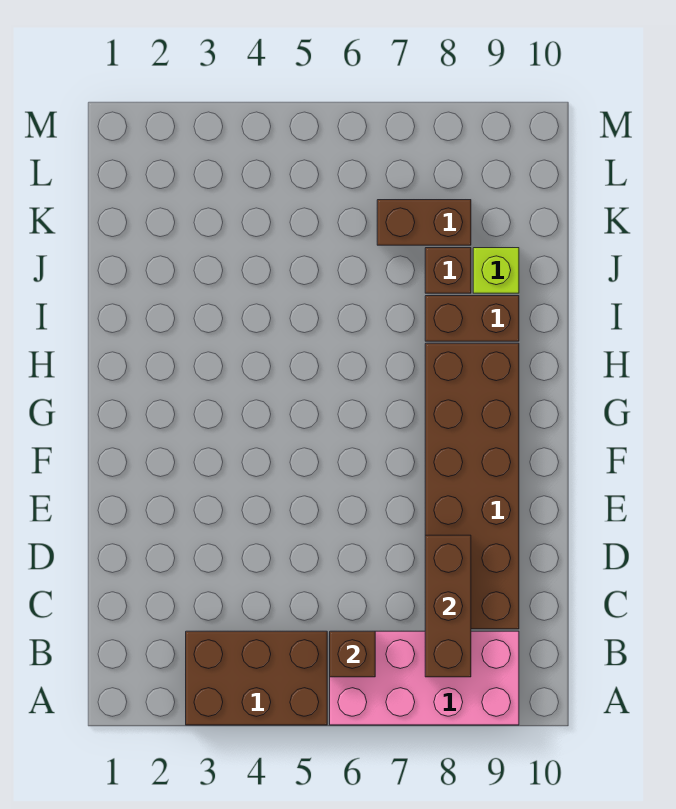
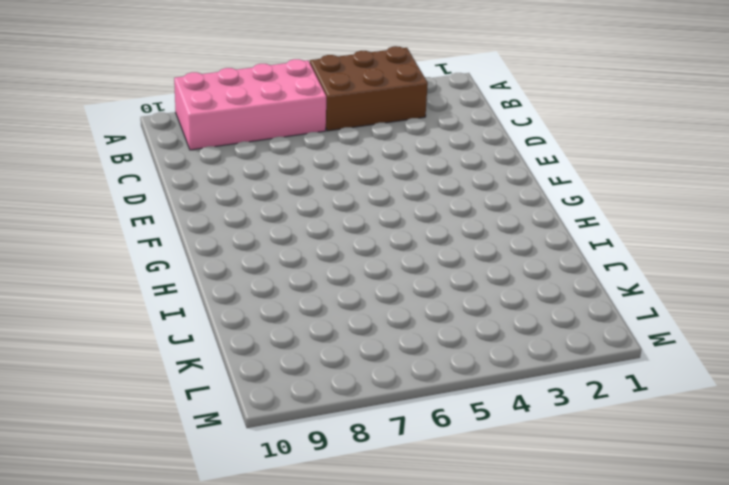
none -> brown 2x6 brick [425,343,519,629]
none -> brown 1x2 brick [425,296,519,341]

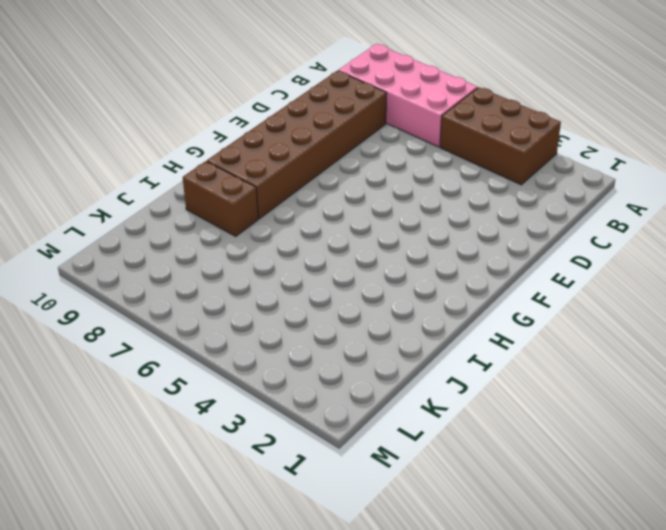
none -> brown 1x1 brick [425,248,471,293]
none -> lime 1x1 brick [473,248,519,293]

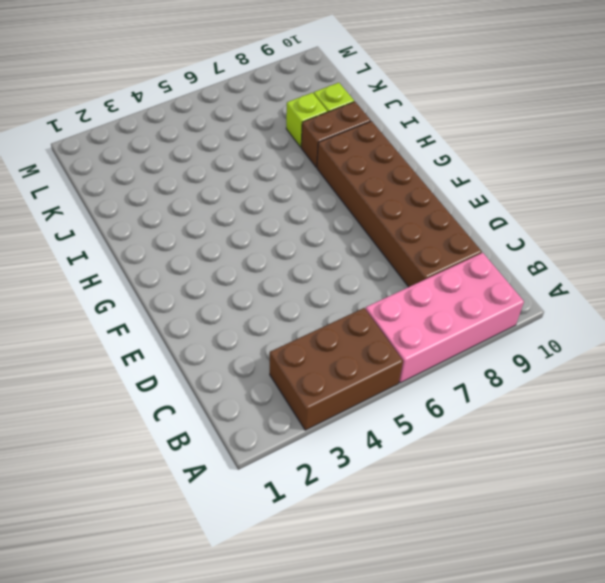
lime 1x1 brick [286,93,327,147] -> brown 1x1 brick [425,248,471,293]
none -> brown 1x2 brick [377,200,471,245]
none -> brown 1x1 brick [330,631,375,677]

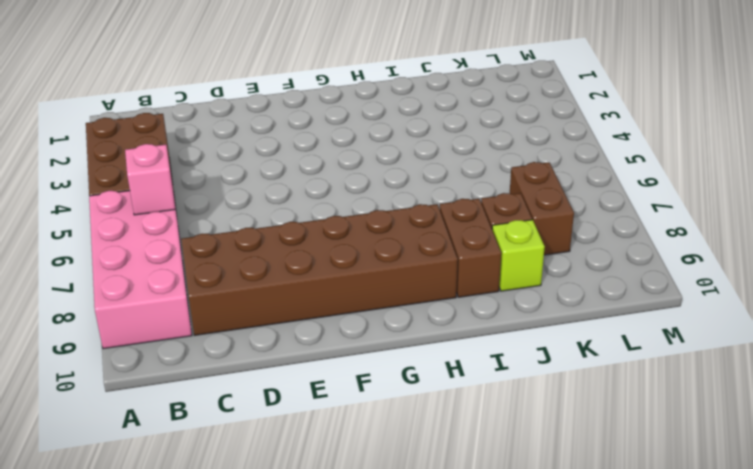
pink 1x1 brick [125,144,175,215] -> brown 1x1 brick [330,631,375,677]
none -> brown 1x3 brick [425,535,471,677]

